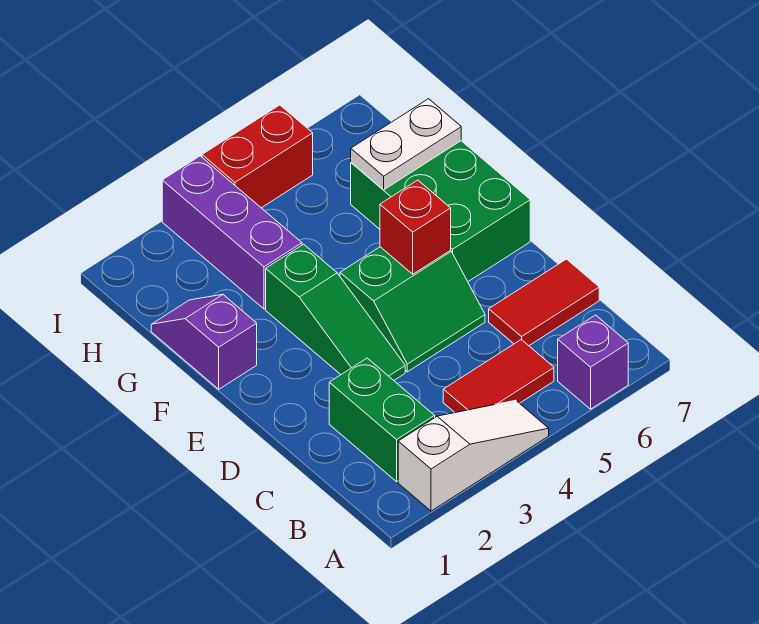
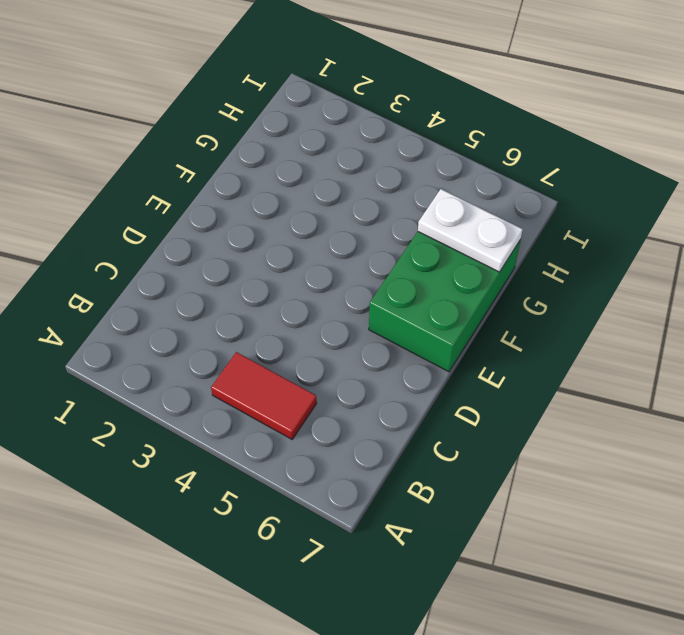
none -> white 1x3 slope [398,400,549,511]
none -> purple 1x1 brick [558,315,628,409]
none -> green 1x2 brick [329,358,435,482]

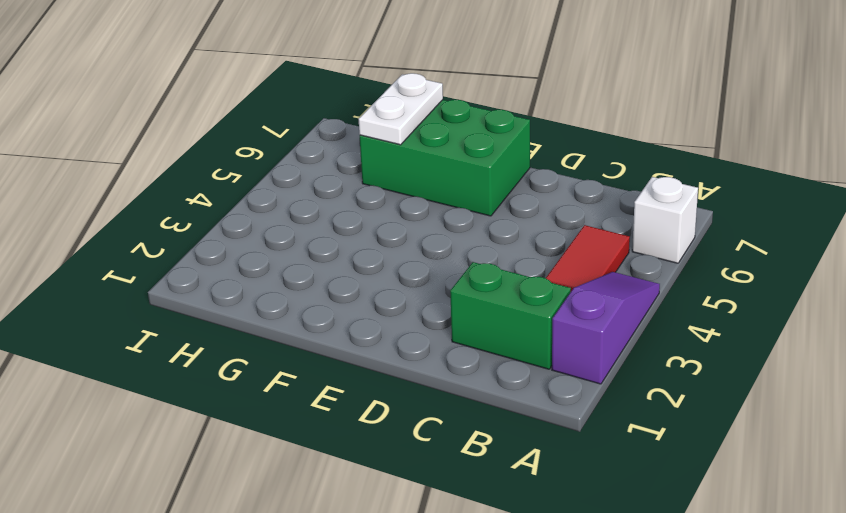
purple 1x3 slope [552,272,660,384] -> white 1x3 slope [398,400,549,511]
white 1x1 brick [632,177,698,263] -> purple 1x1 brick [558,315,628,409]
none -> red 1x2 tile [489,259,599,346]
none -> green 1x3 slope [266,244,405,380]
none -> green 2x2 slope [340,247,485,372]

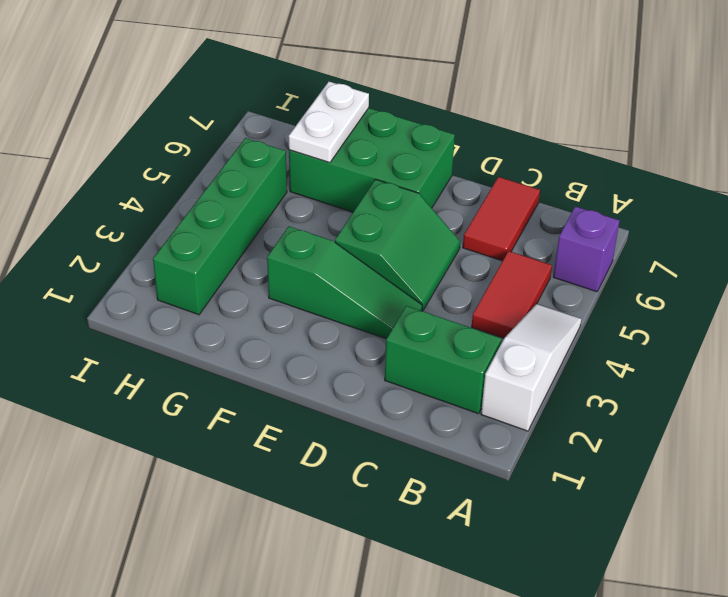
green 1x4 brick [153,138,287,315] -> purple 1x3 brick [162,156,302,309]
none -> purple 1x2 slope [151,295,257,389]
none -> red 1x2 brick [202,105,313,208]
none -> red 1x1 brick [380,180,451,274]

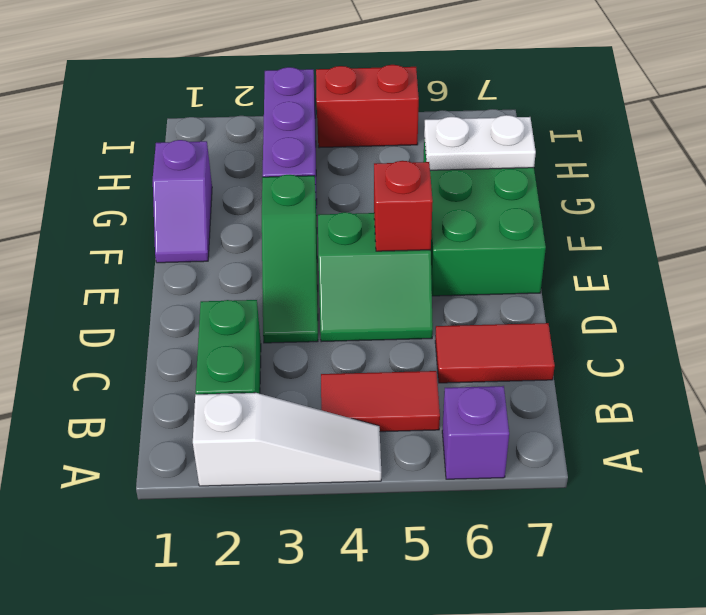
purple 1x2 slope [153,140,212,263] -> purple 1x2 slope turned to [151,295,257,389]

